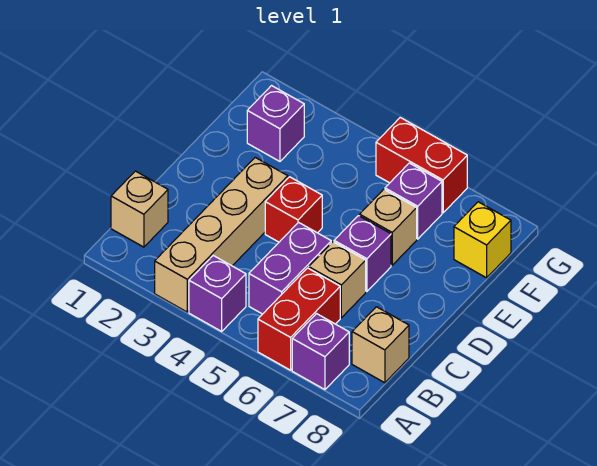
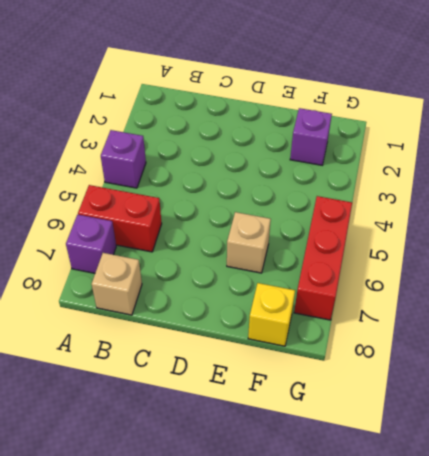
red 1x3 brick [294,196,352,320] -> red 1x2 brick [376,118,467,213]
none -> tan 1x4 brick [155,158,288,312]
none -> tan 1x1 brick [111,171,168,247]
none -> purple 1x2 brick [249,222,331,314]

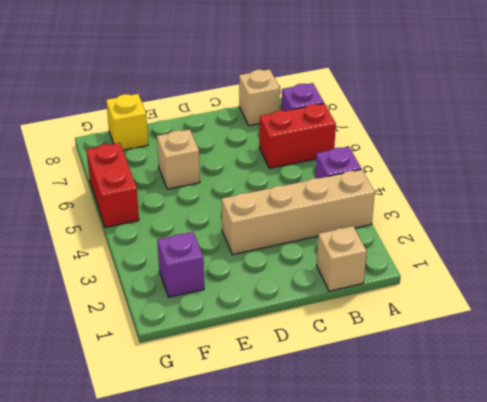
none -> purple 1x2 brick [249,222,331,314]
none -> tan 1x1 brick [309,242,366,318]
none -> red 1x1 brick [265,177,322,242]

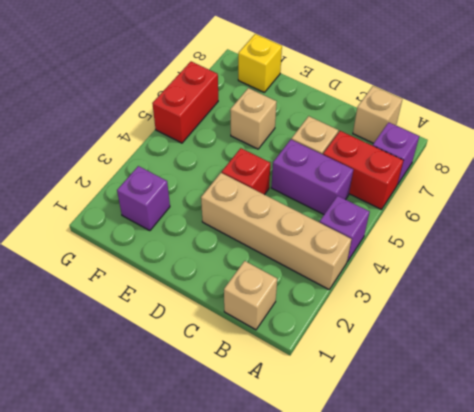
none -> purple 1x1 brick [334,216,391,292]
none -> purple 1x1 brick [385,163,442,239]

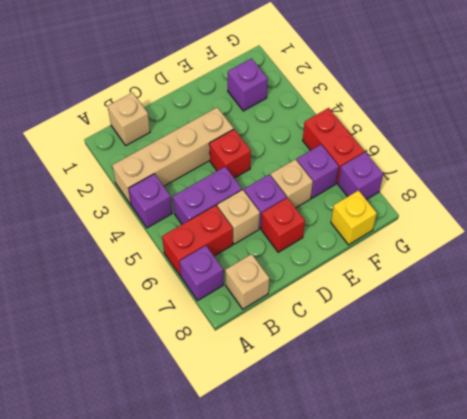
red 1x1 brick [261,198,305,252] -> none
purple 1x1 brick [338,152,383,200] -> none

